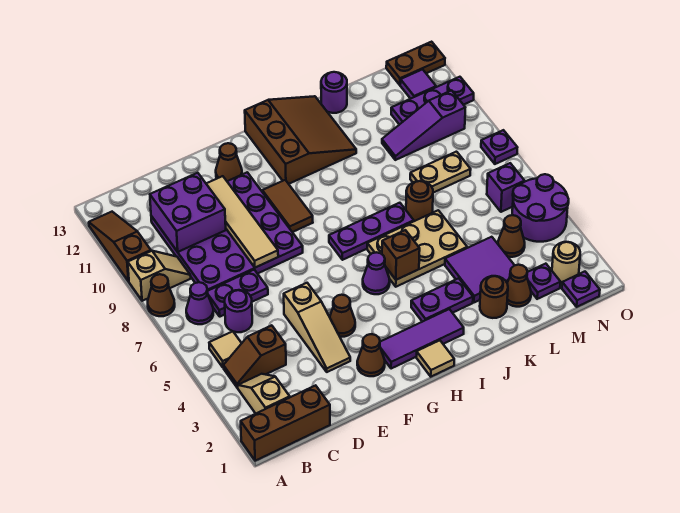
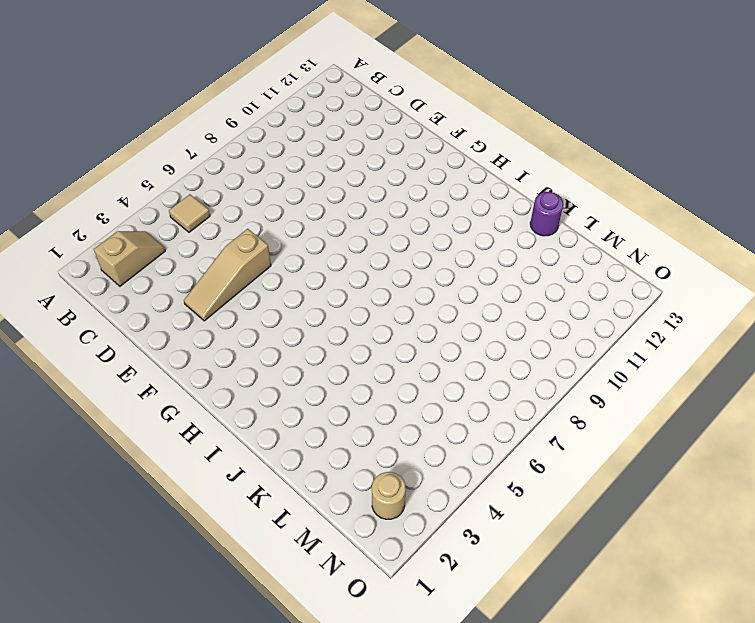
none -> brown 1x3 brick [241,385,330,461]
none -> brown 1x1 cone [148,274,175,316]
none -> tan 1x2 slope [128,251,191,301]
none -> brown 1x3 slope [89,212,151,281]

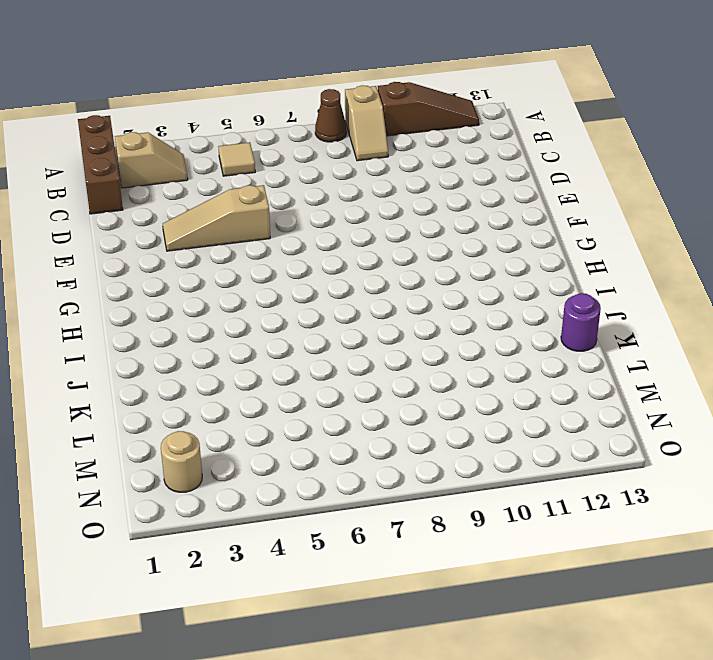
none -> brown 1x2 slope [223,325,286,388]
none -> purple 1x1 cone [186,282,213,324]
none -> purple 1x1 round brick [225,290,252,332]
none -> purple 1x2 plate [207,270,268,317]

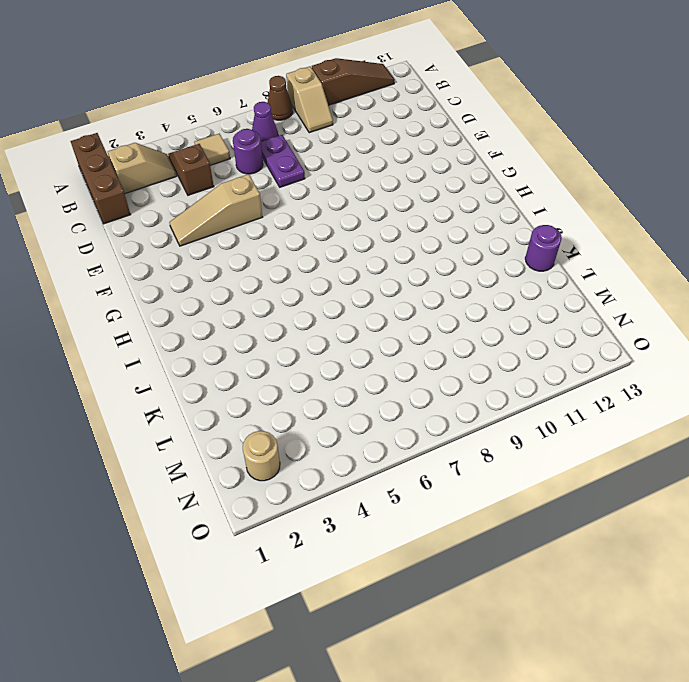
none -> purple 4x4 plate [151,172,303,291]
none -> brown 1x1 cone [357,334,385,376]
none -> brown 1x1 cone [330,295,355,337]
none -> brown 1x1 cone [216,143,242,181]

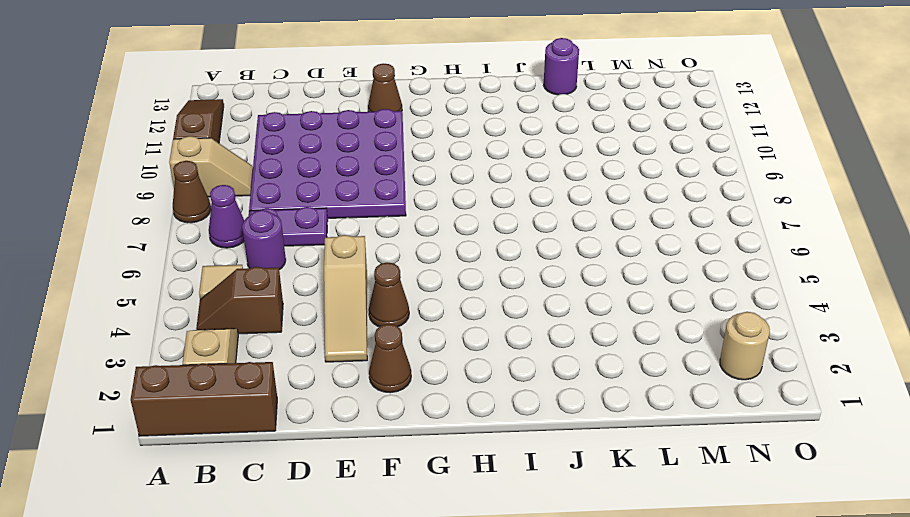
none -> purple 1x3 tile [380,309,464,369]
none -> brown 1x2 tile [262,180,313,232]
none -> tan 1x1 tile [416,340,454,377]
none -> purple 1x1 cone [363,252,390,294]

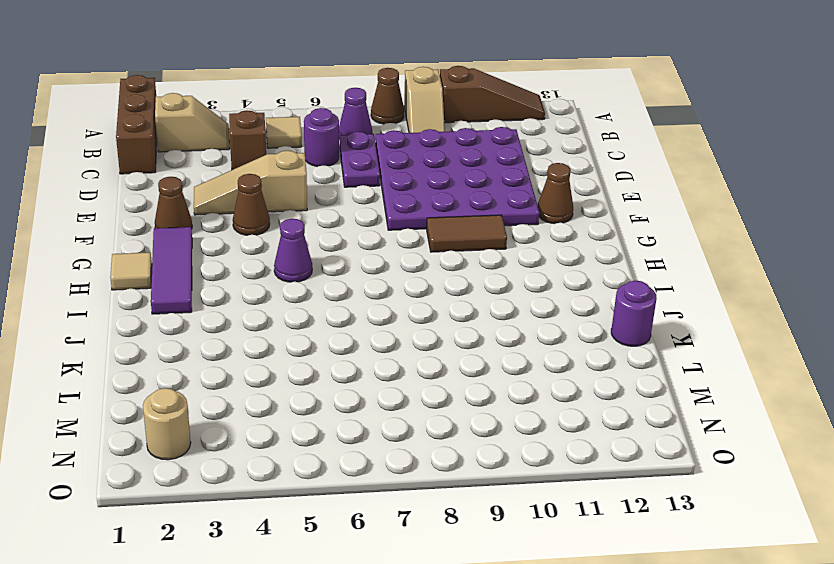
none -> purple 1x3 plate [329,203,414,260]
none -> brown 3x3 slope [245,96,356,184]
none -> purple 1x2 plate [411,278,473,322]
none -> tan 2x3 plate [367,210,467,287]

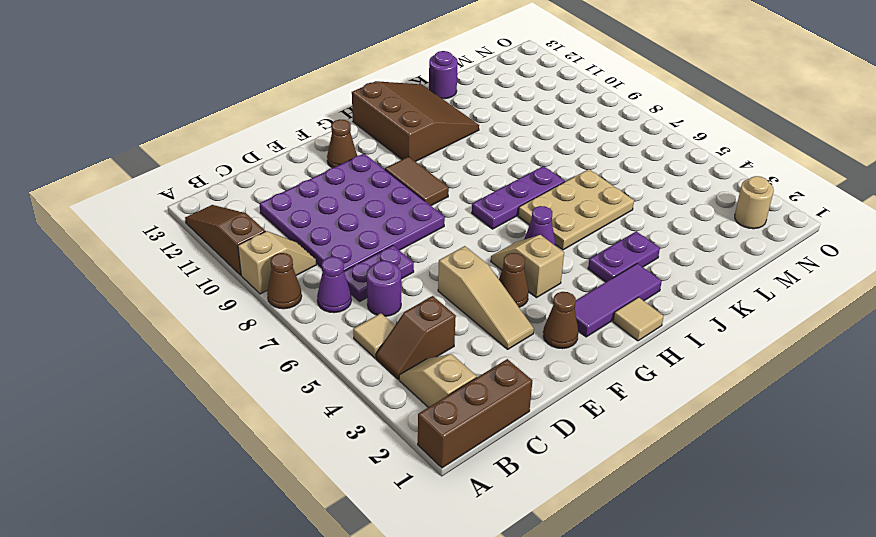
tan 1x2 slope [491,235,564,298] -> none
none -> brown 1x1 round brick [480,276,508,318]
none -> purple 2x2 tile [445,237,515,302]
none -> brown 1x1 round brick [406,181,433,221]
none -> brown 1x1 cone [507,265,531,307]

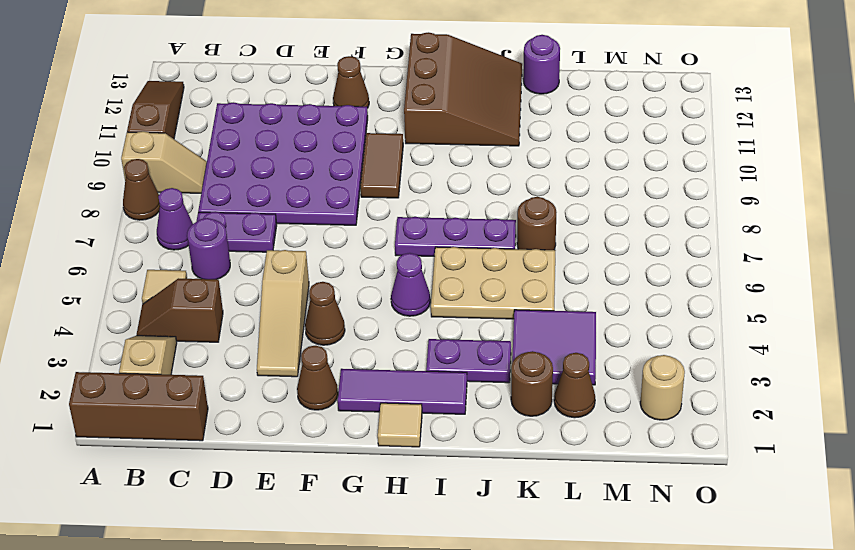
none -> tan 1x2 plate [410,152,471,193]
none -> purple 1x3 slope [382,90,465,160]
none -> purple 1x1 plate [527,264,560,299]
none -> brown 1x1 cone [498,215,525,257]

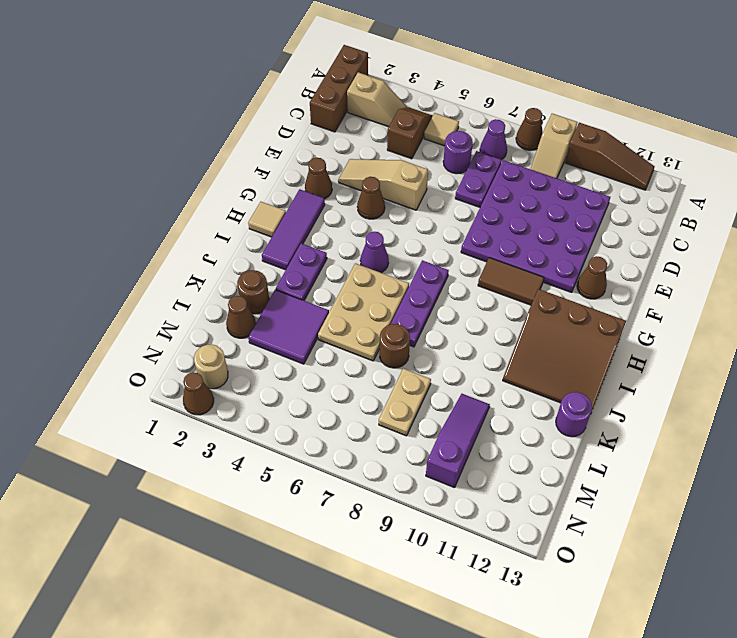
brown 1x1 cone [183,372,214,415] -> brown 1x1 cone moved to [498,215,525,257]
none -> purple 1x1 plate [527,264,560,299]
none -> purple 1x3 plate [391,77,474,125]
none -> purple 1x1 plate [562,272,600,307]
none -> purple 2x2 round brick [512,174,569,242]

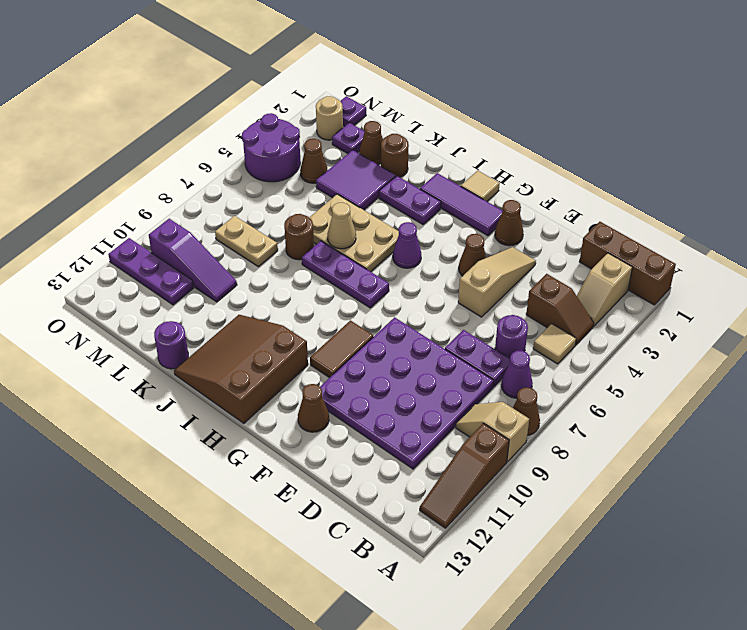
tan 1x1 cone [327,203,356,249] -> none
none -> purple 1x1 brick [487,163,525,212]
none -> purple 1x1 tile [400,69,436,99]
none -> brown 1x2 plate [386,42,445,85]
none -> purple 1x1 plate [481,130,517,164]

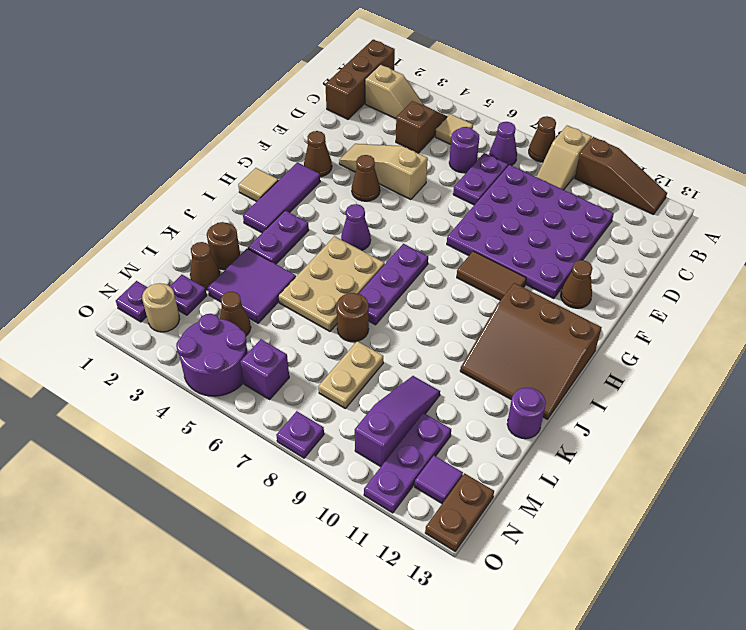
none -> purple 2x2 brick [150,173,226,252]
none -> tan 1x4 tile [206,176,278,268]
none -> brown 1x1 brick [382,230,420,280]

